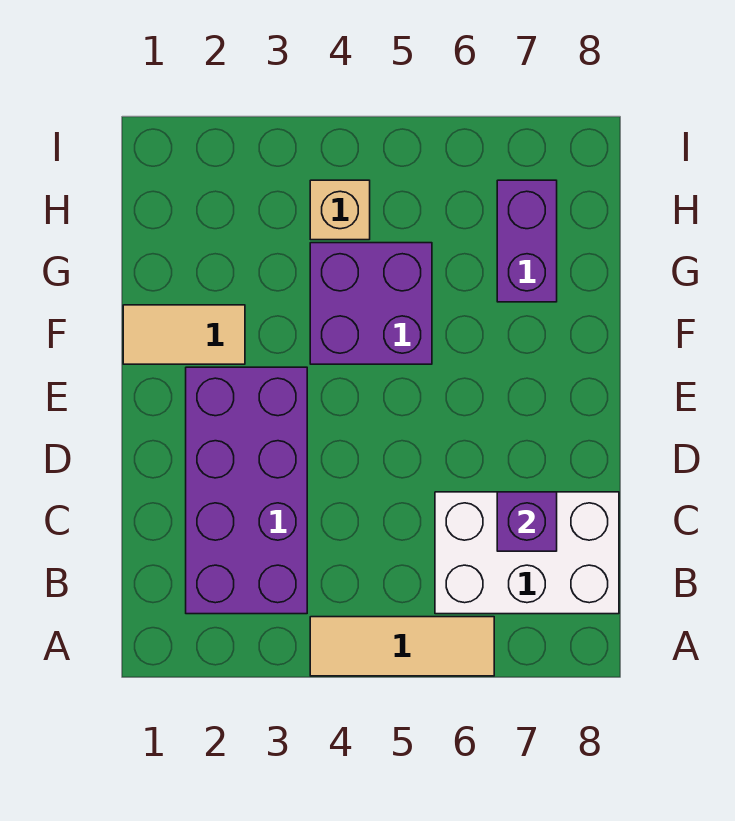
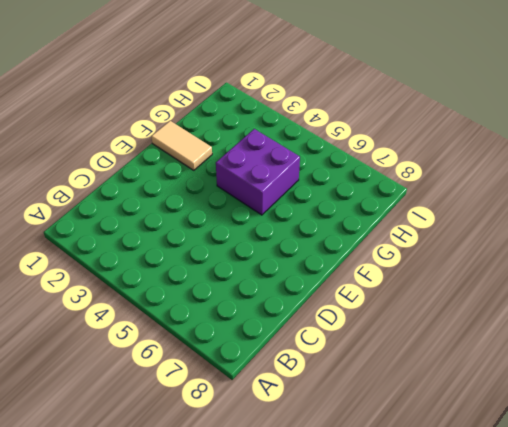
none -> tan 1x3 tile [310,617,494,676]
none -> purple 2x4 brick [186,367,307,614]

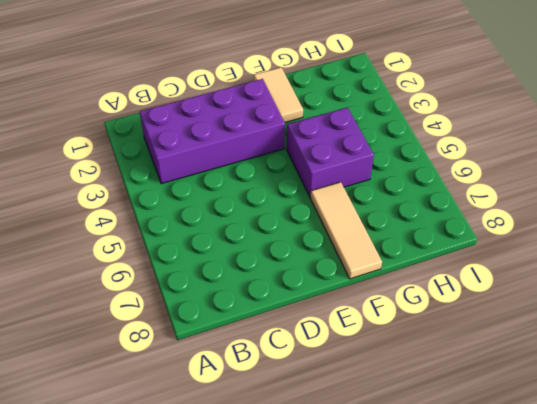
tan 1x3 tile [310,182,382,279] -> tan 1x3 tile moved to [310,617,494,676]
none -> white 2x3 brick [435,492,619,614]
none -> purple 1x2 brick [497,180,557,302]

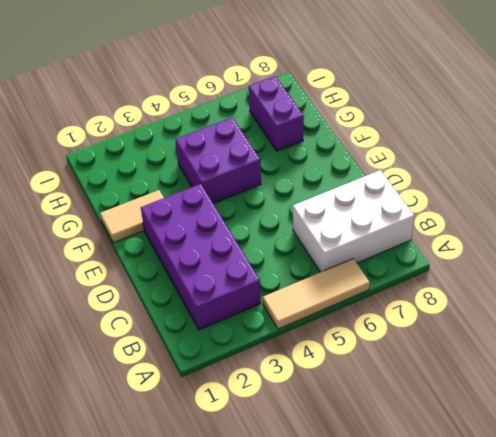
none -> tan 1x1 brick [310,180,370,240]
none -> purple 1x1 brick [497,492,557,551]

